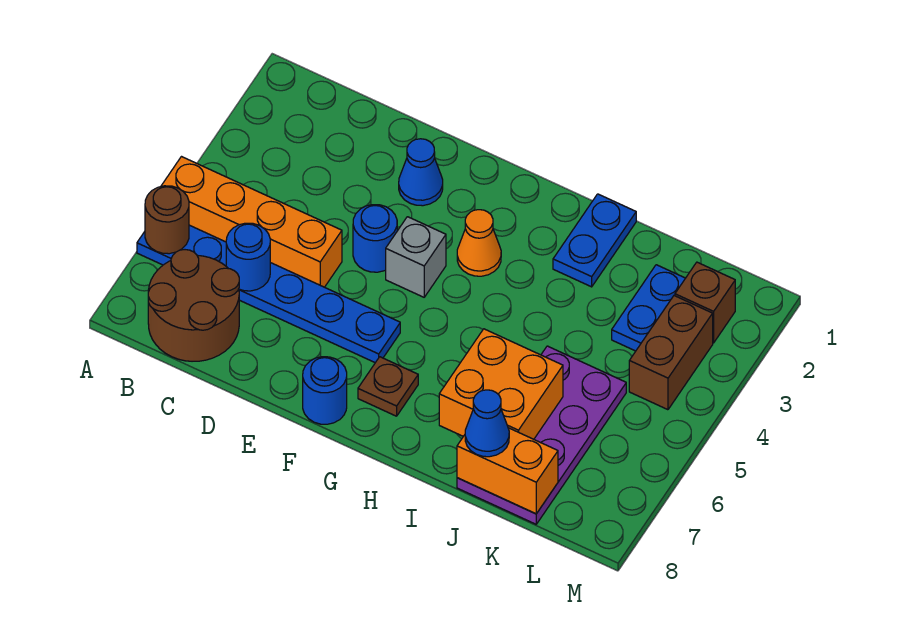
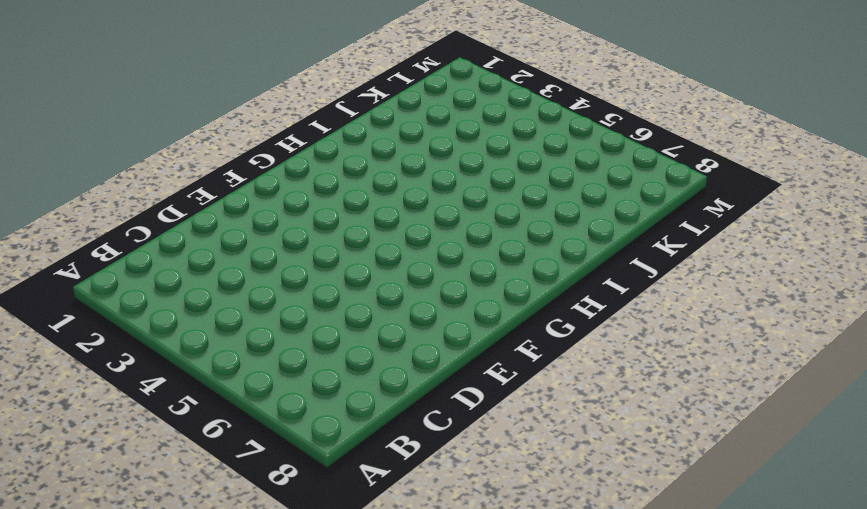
none -> orange 1x4 brick [161,157,342,287]
none -> blue 1x6 plate [137,225,400,363]
none -> brown 2x2 round brick [148,250,239,361]

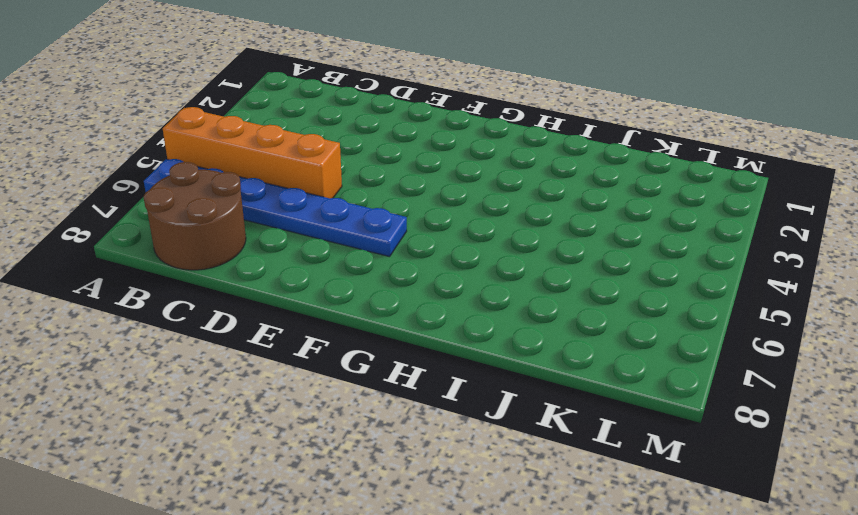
none -> blue 1x1 cone [399,139,443,206]
none -> blue 1x1 round brick [353,205,397,272]
none -> grey 1x1 brick [386,217,446,297]

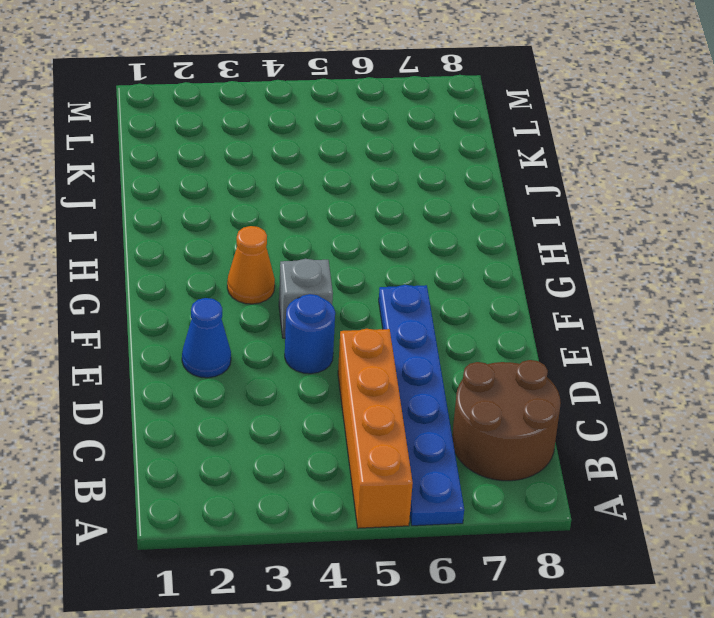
none -> blue 1x1 round brick [303,357,347,424]
none -> brown 1x1 plate [358,357,418,416]
none -> blue 1x2 plate [553,194,636,287]

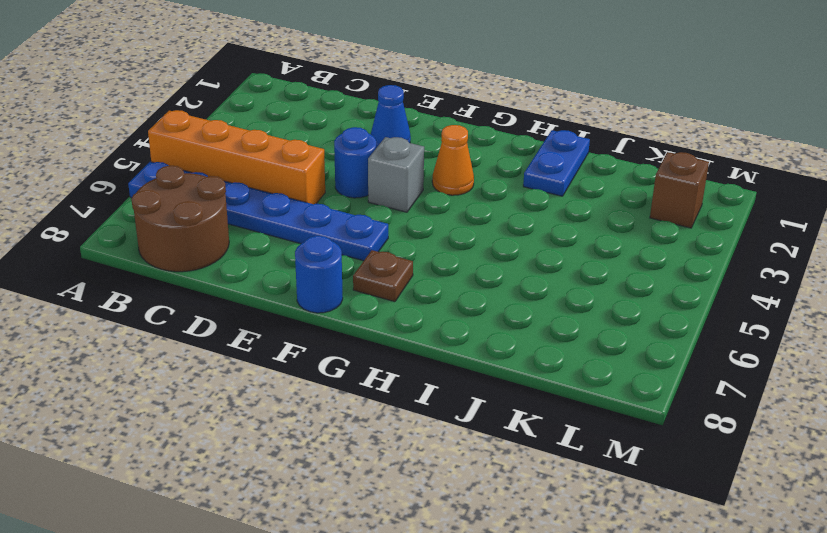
none -> purple 2x4 plate [457,346,626,524]
none -> blue 1x2 plate [612,265,685,351]
none -> brown 1x2 brick [629,296,713,410]

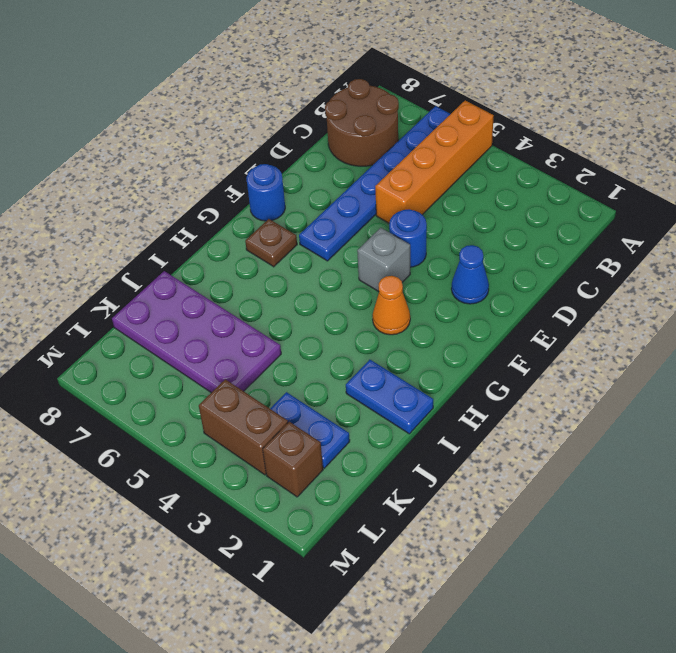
none -> brown 1x1 round brick [145,186,189,254]
none -> blue 1x1 round brick [226,223,270,291]
none -> orange 2x2 brick [439,329,563,439]

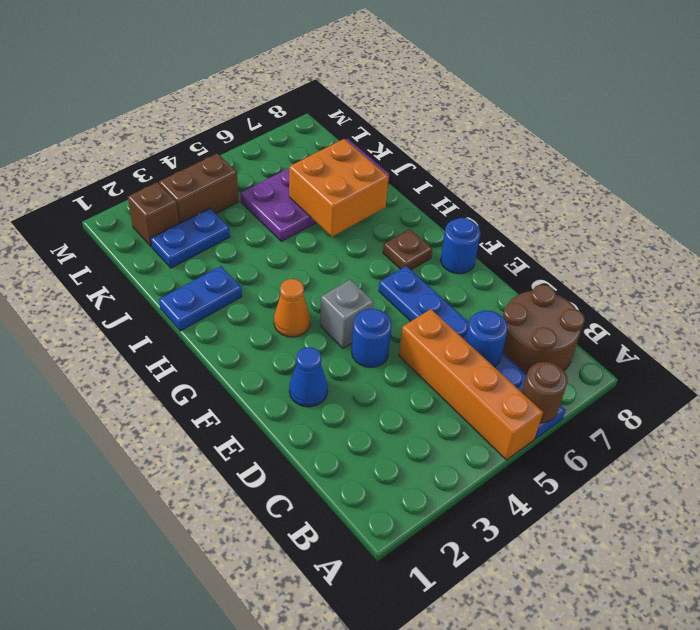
none -> orange 1x2 brick [457,428,558,514]
none -> blue 1x1 cone [465,390,509,457]

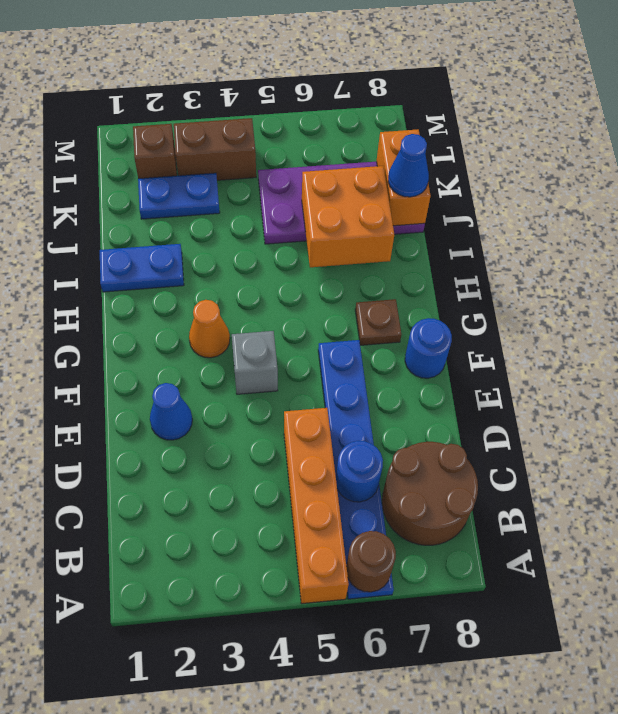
none -> blue 1x1 round brick [353,205,397,272]

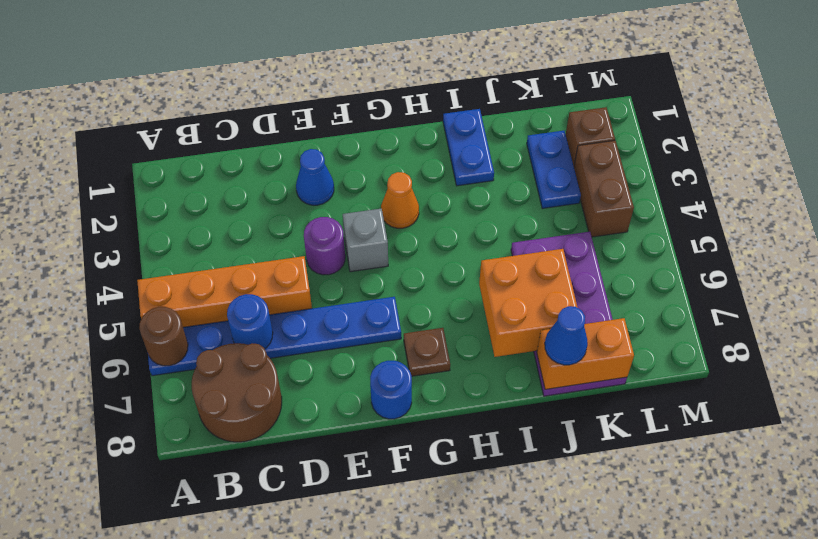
purple 1x1 round brick [304,217,345,275] -> blue 1x1 round brick [353,205,397,272]

